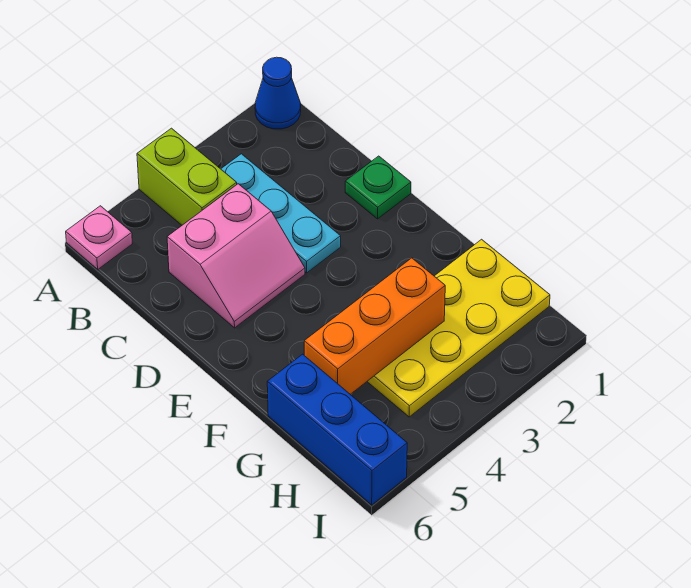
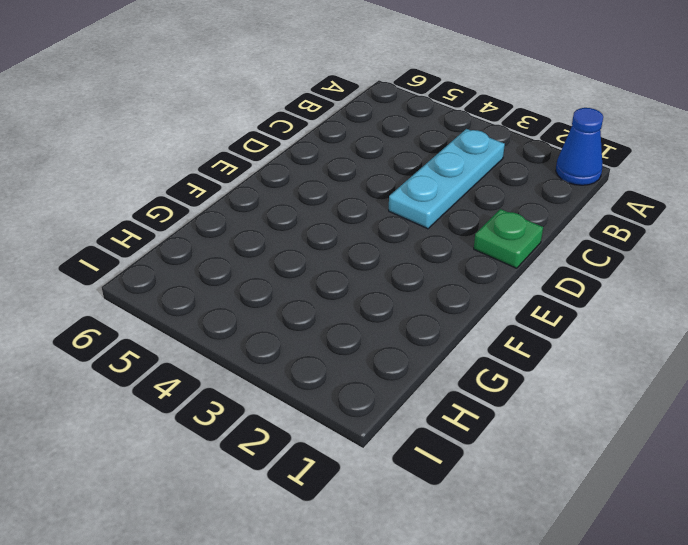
none -> lime 1x2 brick [137,128,237,225]
none -> pink 1x1 plate [66,206,132,269]

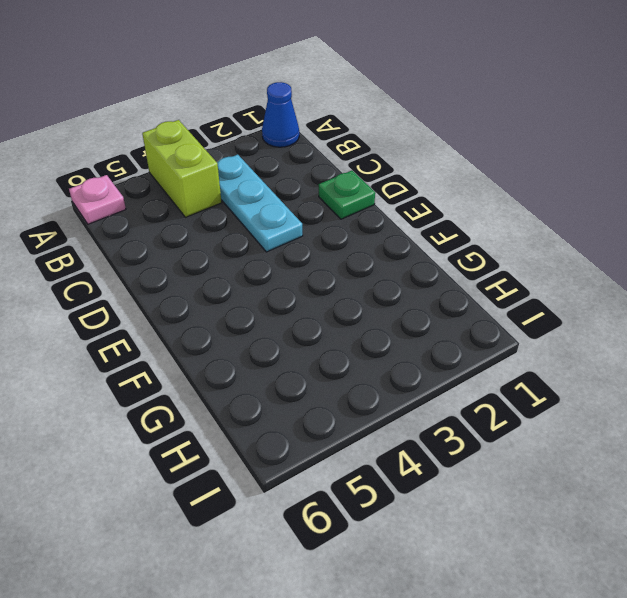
none -> pink 2x2 slope [167,184,305,328]
none -> yellow 2x4 plate [367,239,550,417]

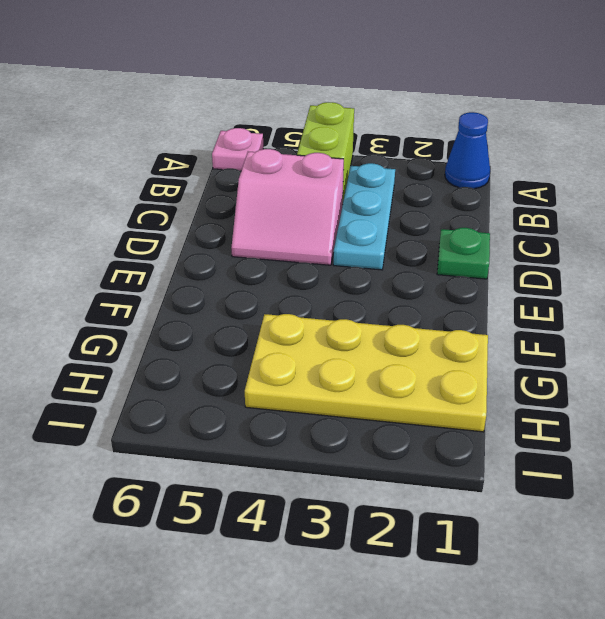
none -> blue 1x3 brick [267,354,407,505]
none -> orange 1x3 brick [304,258,445,394]

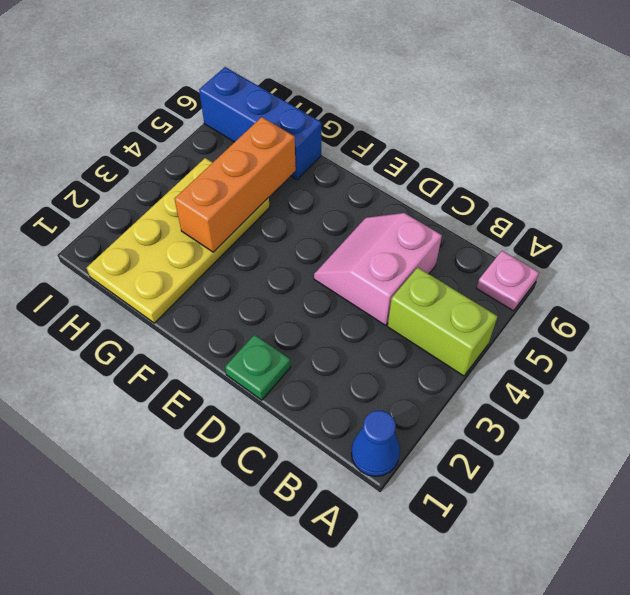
none -> cyan 1x3 plate [221,154,341,273]

